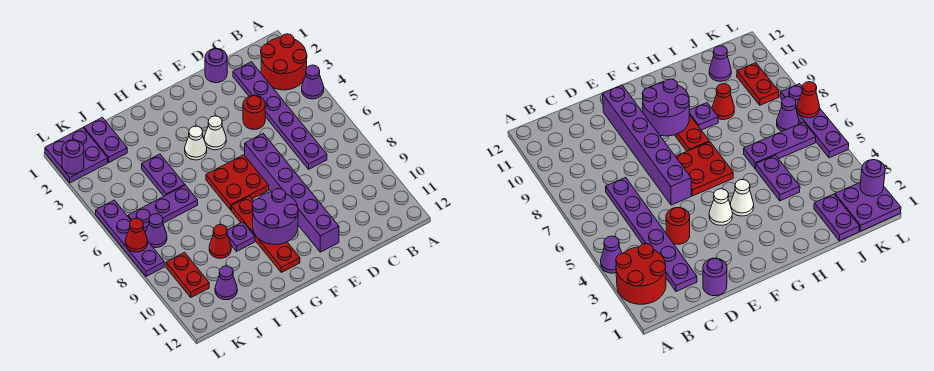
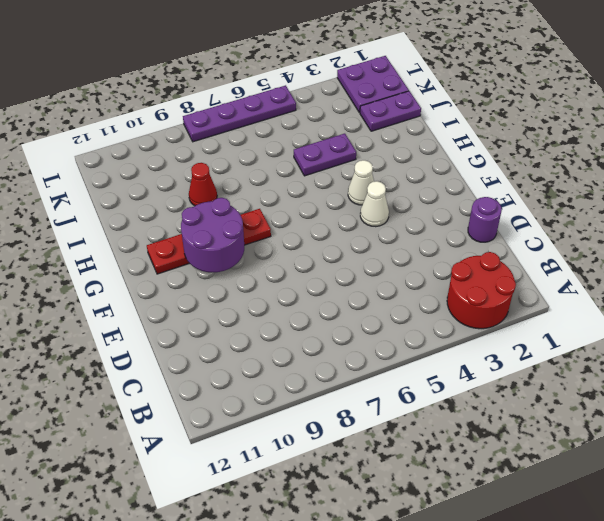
none -> purple 1x1 cone [302,65,324,99]
none -> purple 1x6 plate [233,62,327,169]
none -> red 1x1 round brick [243,95,265,130]

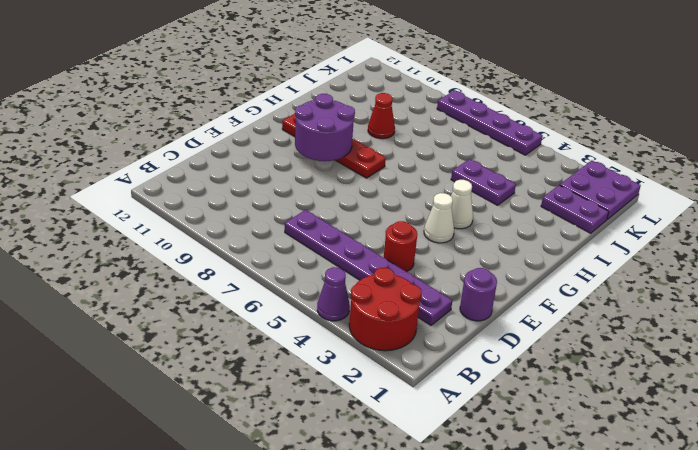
none -> purple 1x6 brick [245,134,339,252]
none -> red 2x2 plate [206,155,269,210]
none -> purple 1x1 plate [227,222,255,251]

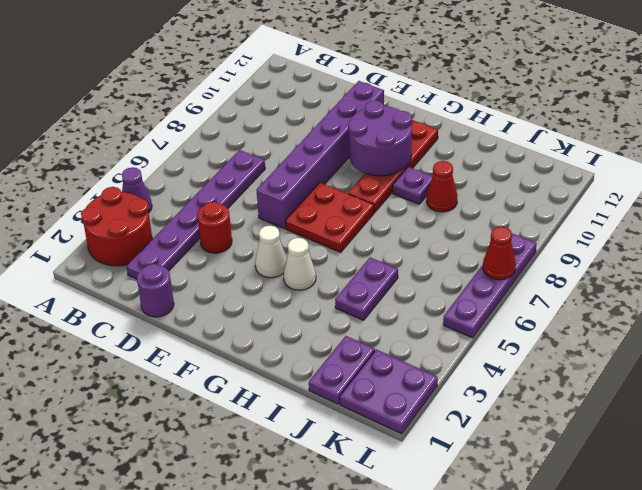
none -> purple 1x3 plate [128,185,198,233]
none -> purple 1x1 cone [215,266,237,300]
none -> purple 1x1 cone [145,214,167,248]

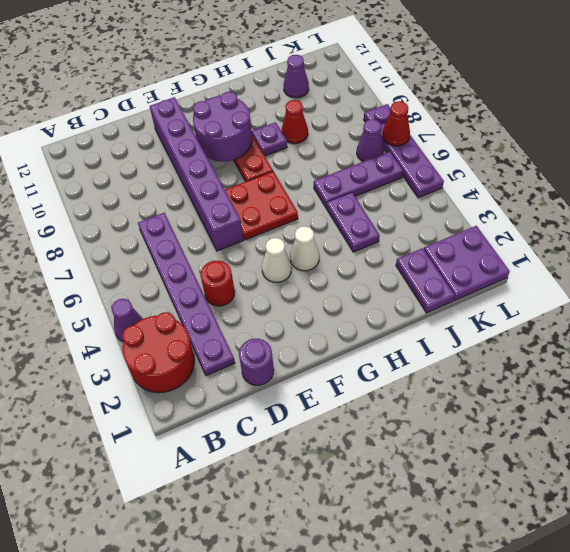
none -> red 1x2 plate [166,252,209,297]
none -> purple 1x1 round brick [62,140,84,174]

